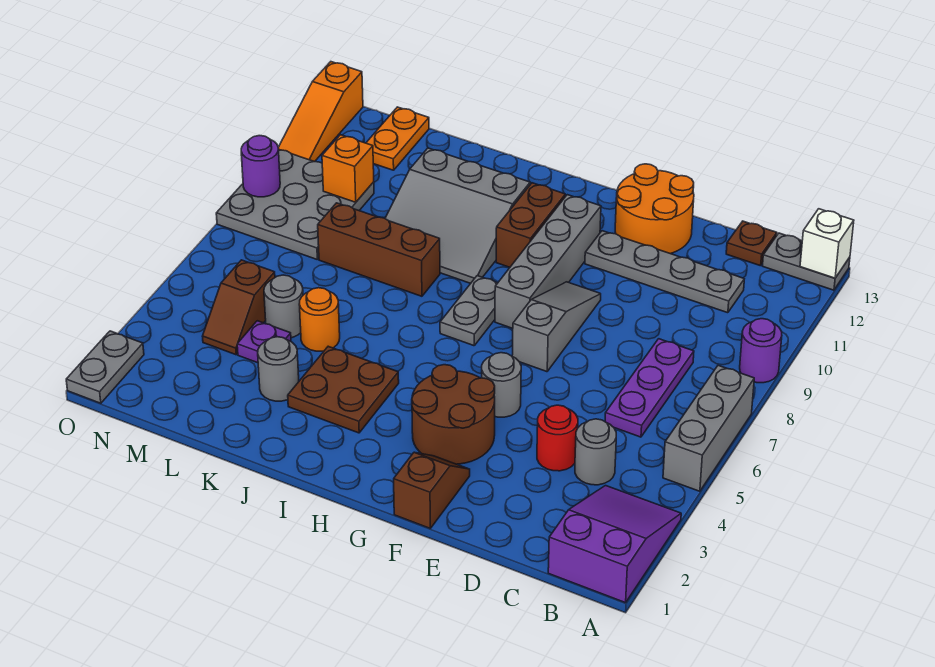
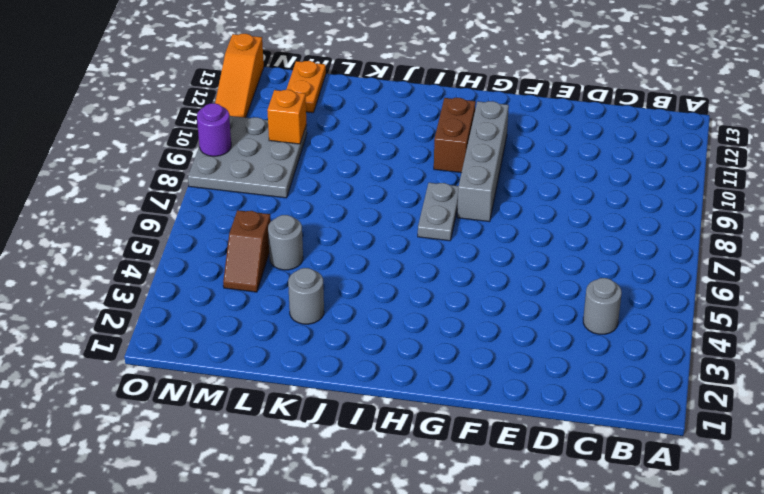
none -> purple 2x3 slope [548,486,681,603]
none -> grey 1x3 brick [663,365,754,491]
none -> purple 1x1 round brick [740,319,782,383]
none -> grey 1x2 plate [763,233,850,290]

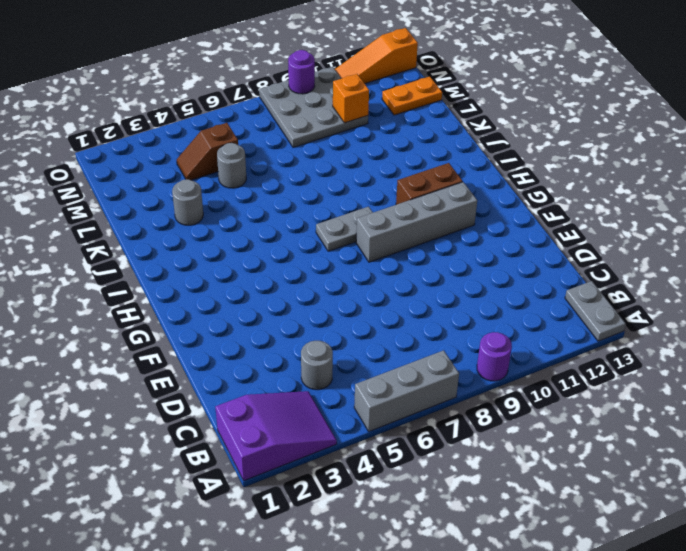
none -> purple 1x3 plate [605,339,694,437]
none -> grey 1x4 plate [585,231,744,313]
none -> brown 1x1 plate [726,221,777,266]
none -> red 1x1 round brick [537,405,578,471]

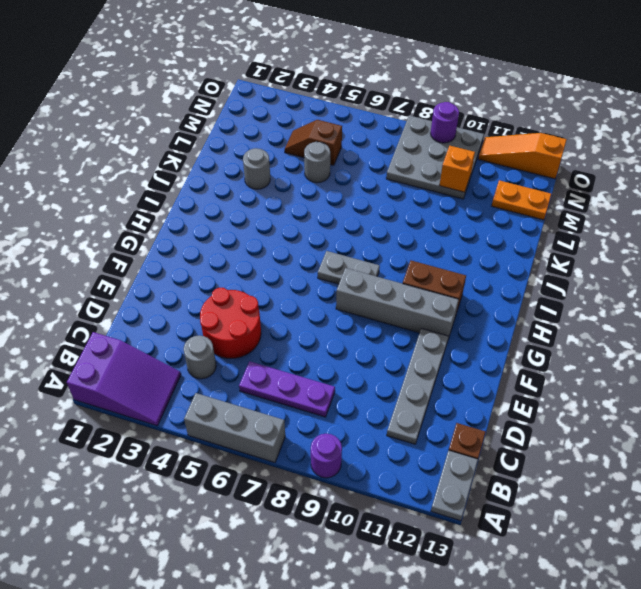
red 2x2 round brick [200,288,261,358] -> red 1x1 round brick [537,405,578,471]
none -> orange 2x2 round brick [615,164,694,254]
none -> brown 1x2 slope [394,452,470,528]
none -> brown 2x2 round brick [412,365,495,464]
none -> grey 1x1 round brick [482,353,521,417]

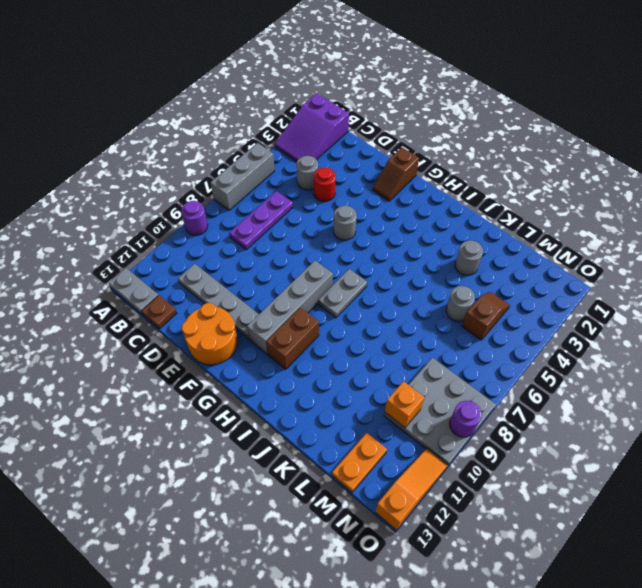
none -> brown 2x2 round brick [412,365,495,464]
none -> grey 1x3 slope [512,282,601,372]
none -> brown 2x2 plate [288,346,399,433]
none -> grey 3x3 slope [385,148,530,283]

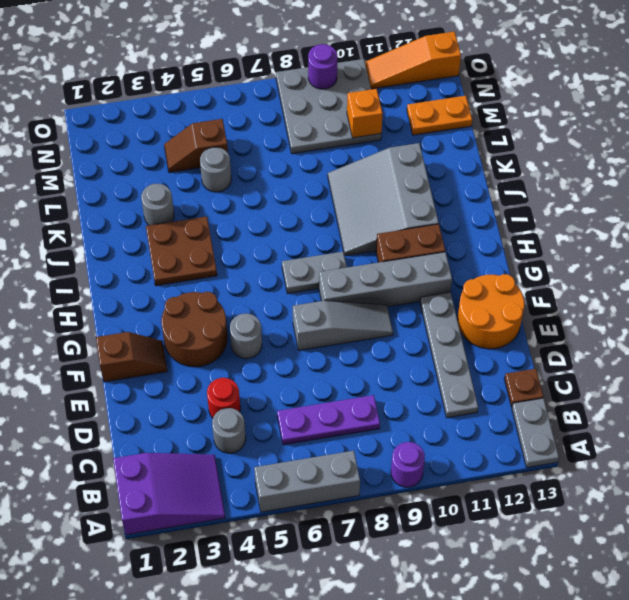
none -> brown 1x3 brick [318,203,440,296]
none -> orange 1x1 round brick [299,288,340,351]
none -> purple 1x1 plate [237,321,291,363]
none -> grey 1x2 plate [66,331,144,403]

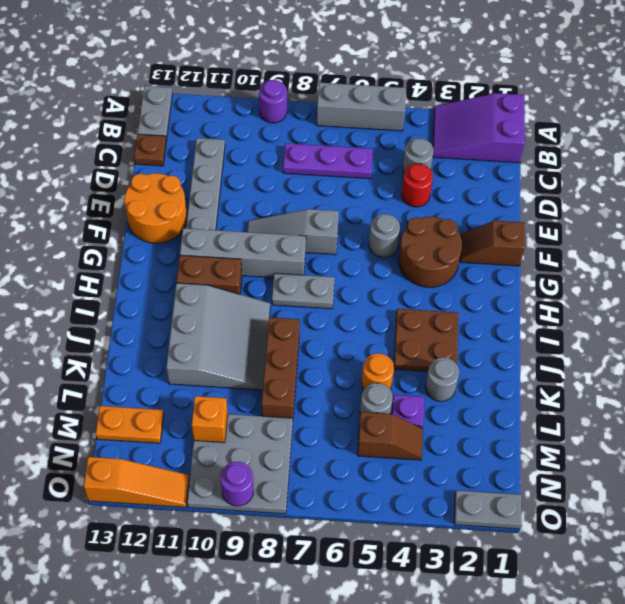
none -> white 1x1 brick [800,209,854,278]

